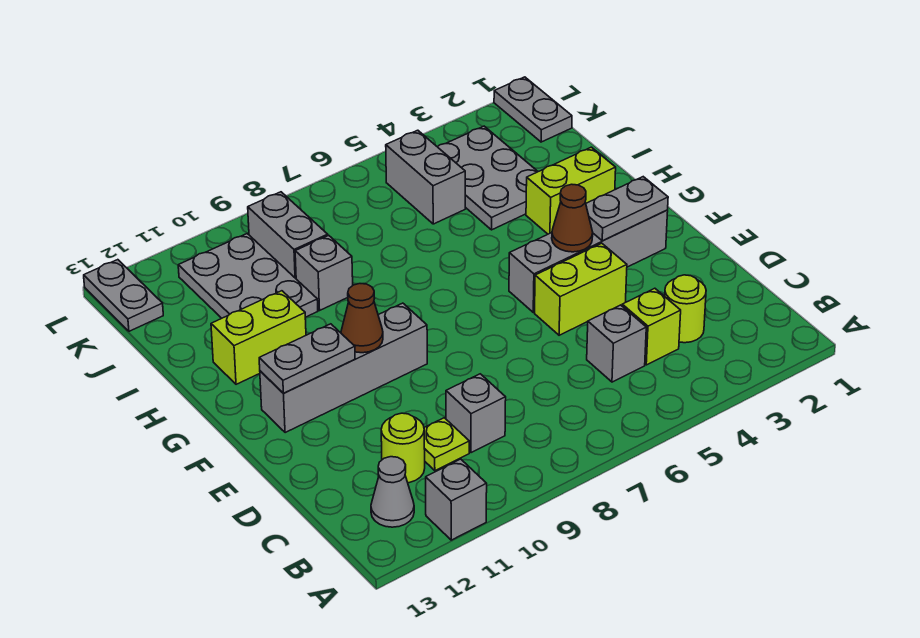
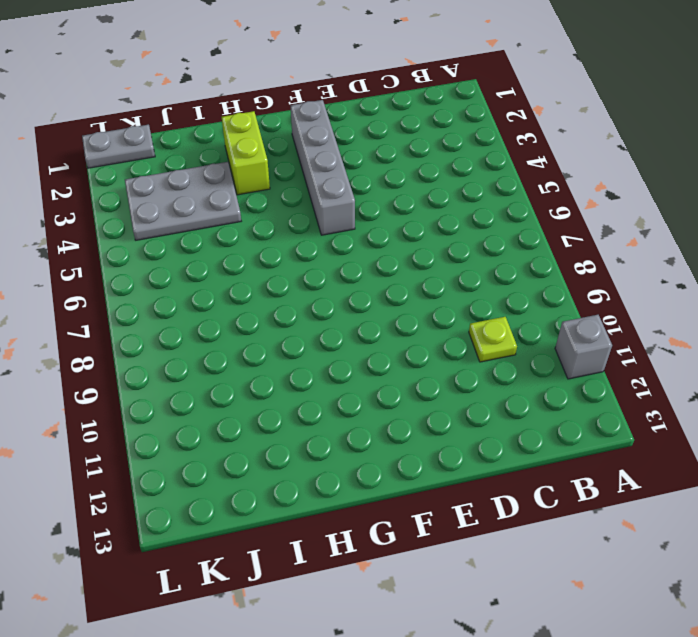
none -> grey 1x1 cone [371,457,414,527]
none -> lime 1x1 round brick [665,275,706,343]
none -> lime 1x1 brick [622,288,681,365]

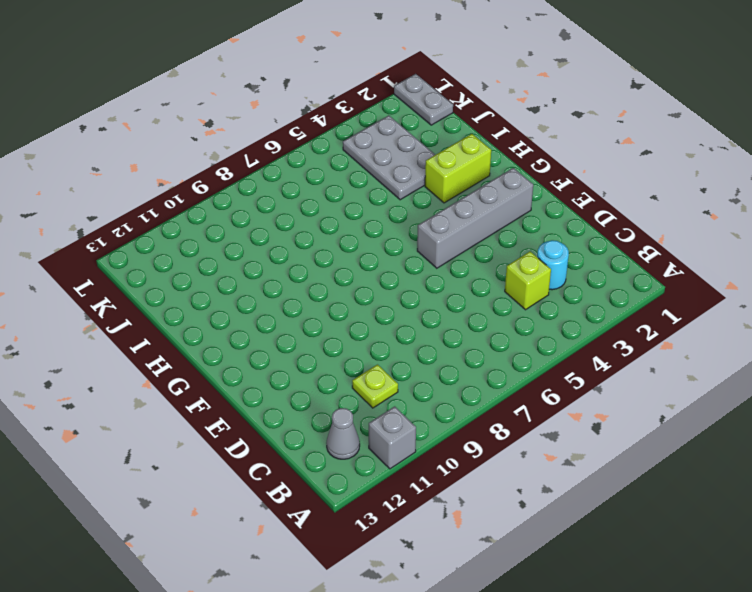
cyan 1x1 round brick [537,240,569,290] -> lime 1x1 round brick [665,275,706,343]
none -> grey 1x1 brick [587,305,646,382]
none -> grey 1x1 brick [446,374,506,453]
none -> lime 1x1 round brick [381,413,425,483]

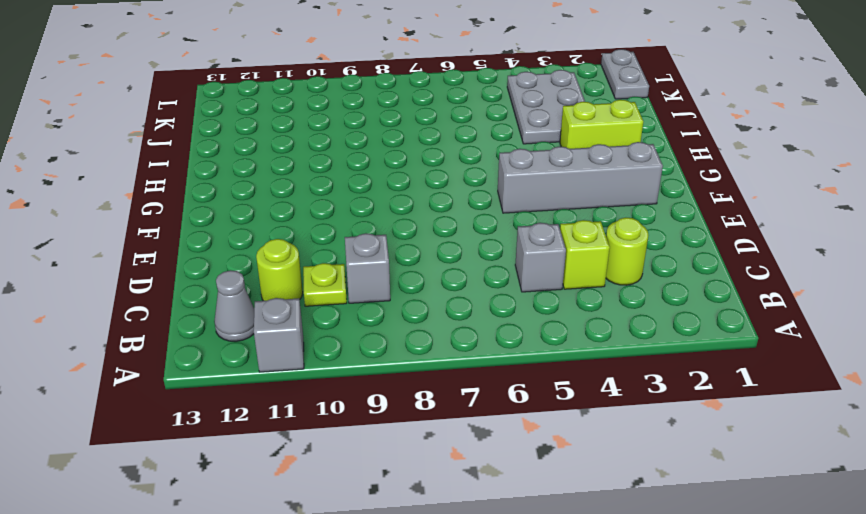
none -> lime 1x2 brick [535,243,627,335]
none -> grey 1x4 brick [260,303,427,433]
none -> lime 1x2 brick [211,291,306,384]

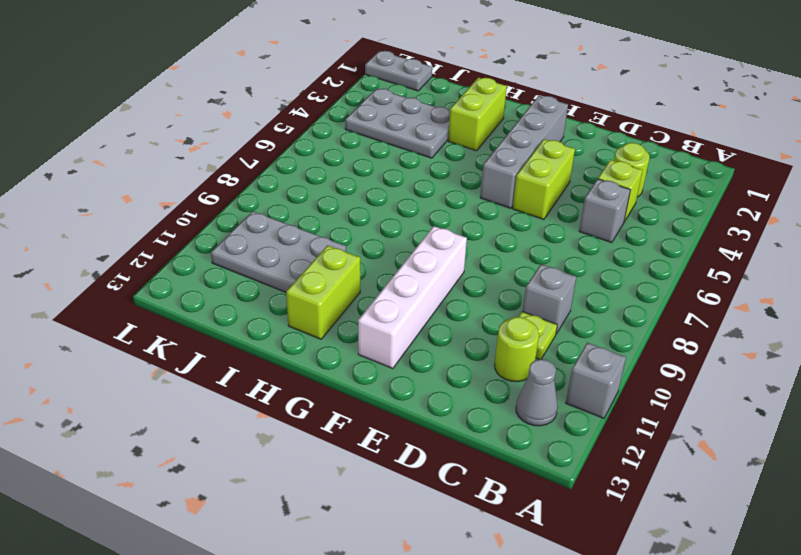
white 1x4 brick [358,226,467,369] -> grey 1x4 brick [260,303,427,433]
none -> grey 1x1 brick [295,235,353,310]
none -> grey 1x2 brick [386,130,465,224]
none -> grey 1x2 brick [248,192,328,278]

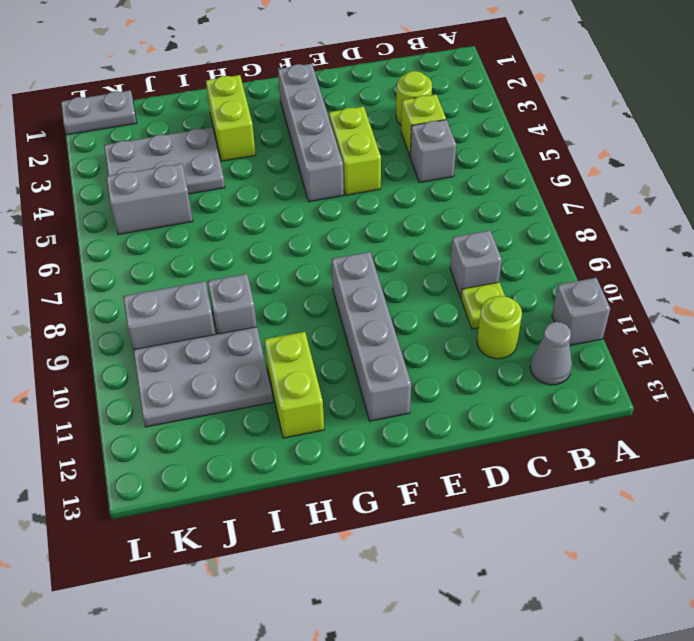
none -> grey 1x2 plate [84,260,163,331]
none -> grey 1x2 plate [586,177,668,241]
none -> brown 1x1 cone [552,184,593,252]

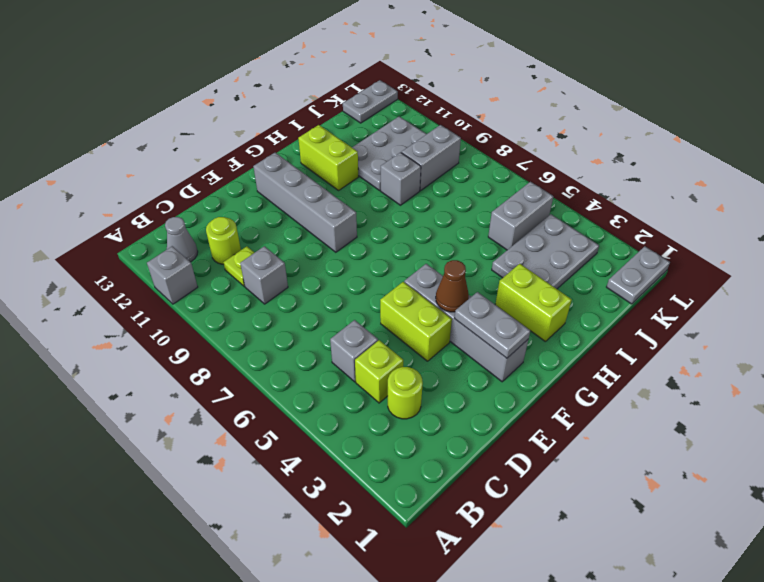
none -> brown 1x1 cone [341,284,383,353]
none -> grey 1x2 plate [259,324,355,393]

